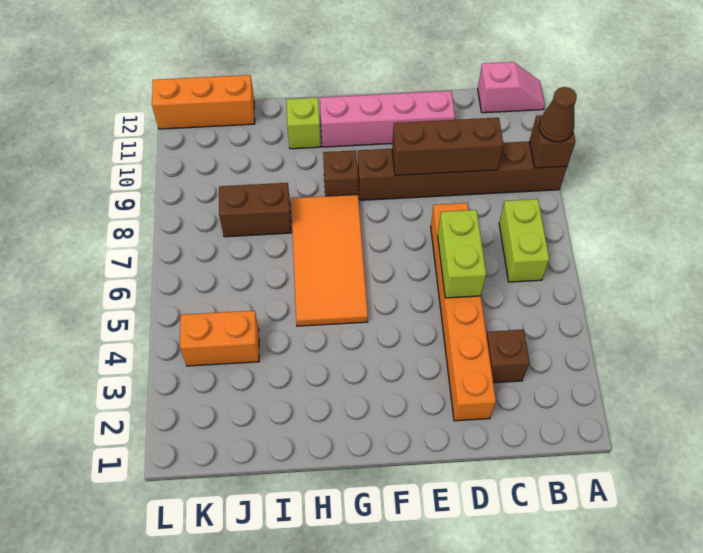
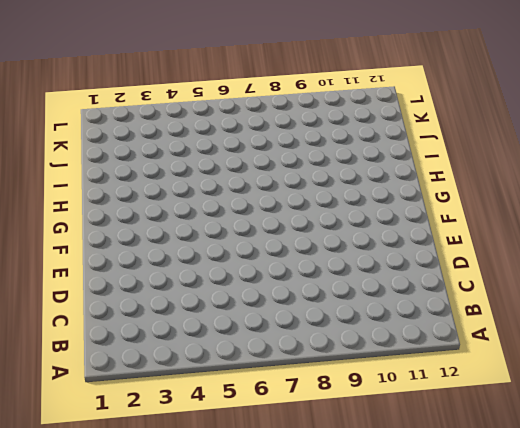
none -> brown 1x6 brick [358,141,567,200]
none -> pink 1x2 slope [478,62,545,113]
none -> lime 1x2 brick [499,199,549,282]

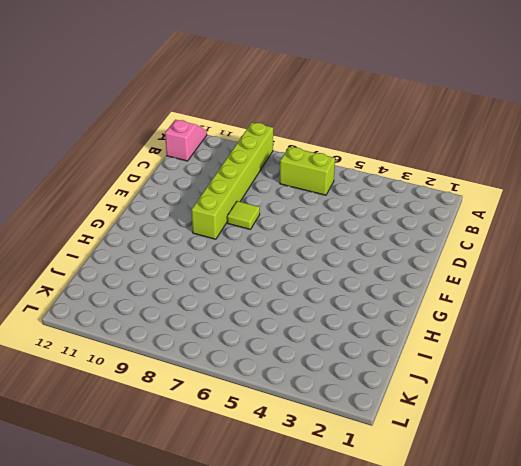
lime 1x6 brick [192,123,273,239] -> brown 1x6 brick [358,141,567,200]
lime 1x1 tile [227,201,260,229] -> none
none -> brown 1x1 brick [487,330,529,383]
none -> orange 1x6 brick [431,203,496,421]
none -> pink 1x4 brick [320,91,455,147]

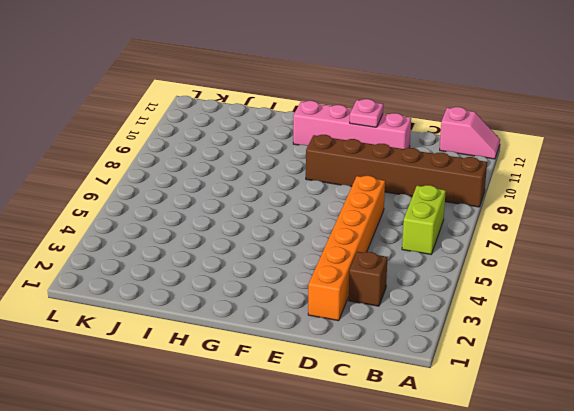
pink 1x1 plate [350,99,383,127] -> none
none -> orange 2x4 tile [291,195,368,326]
none -> brown 1x1 brick [323,150,358,196]
none -> lime 1x1 brick [286,98,321,149]

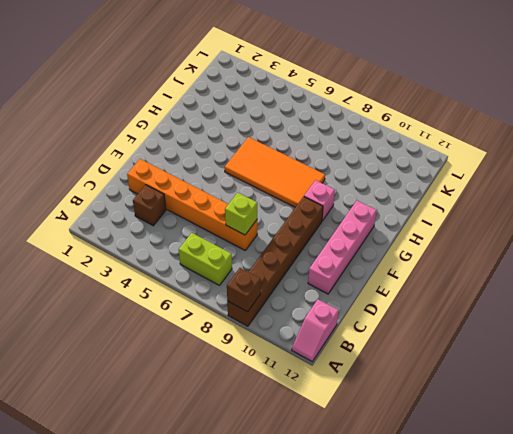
lime 1x1 brick [225,193,257,235] -> lime 1x1 brick moved to [286,98,321,149]
pink 1x1 brick [304,180,335,221] -> brown 1x1 brick [323,150,358,196]
none -> brown 1x2 brick [219,183,291,237]
none -> orange 1x2 brick [180,311,259,366]
none -> orange 1x3 brick [152,75,255,129]

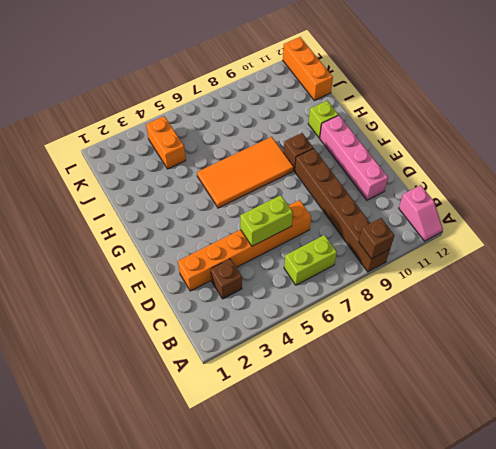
none -> brown 1x2 brick [219,183,291,237]
none -> brown 1x3 brick [392,118,504,175]
none -> brown 1x1 cone [539,87,577,142]

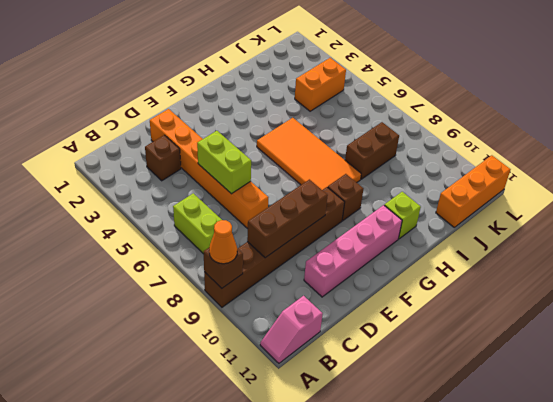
orange 1x1 cone [209,220,237,264] -> brown 1x1 cone [539,87,577,142]

